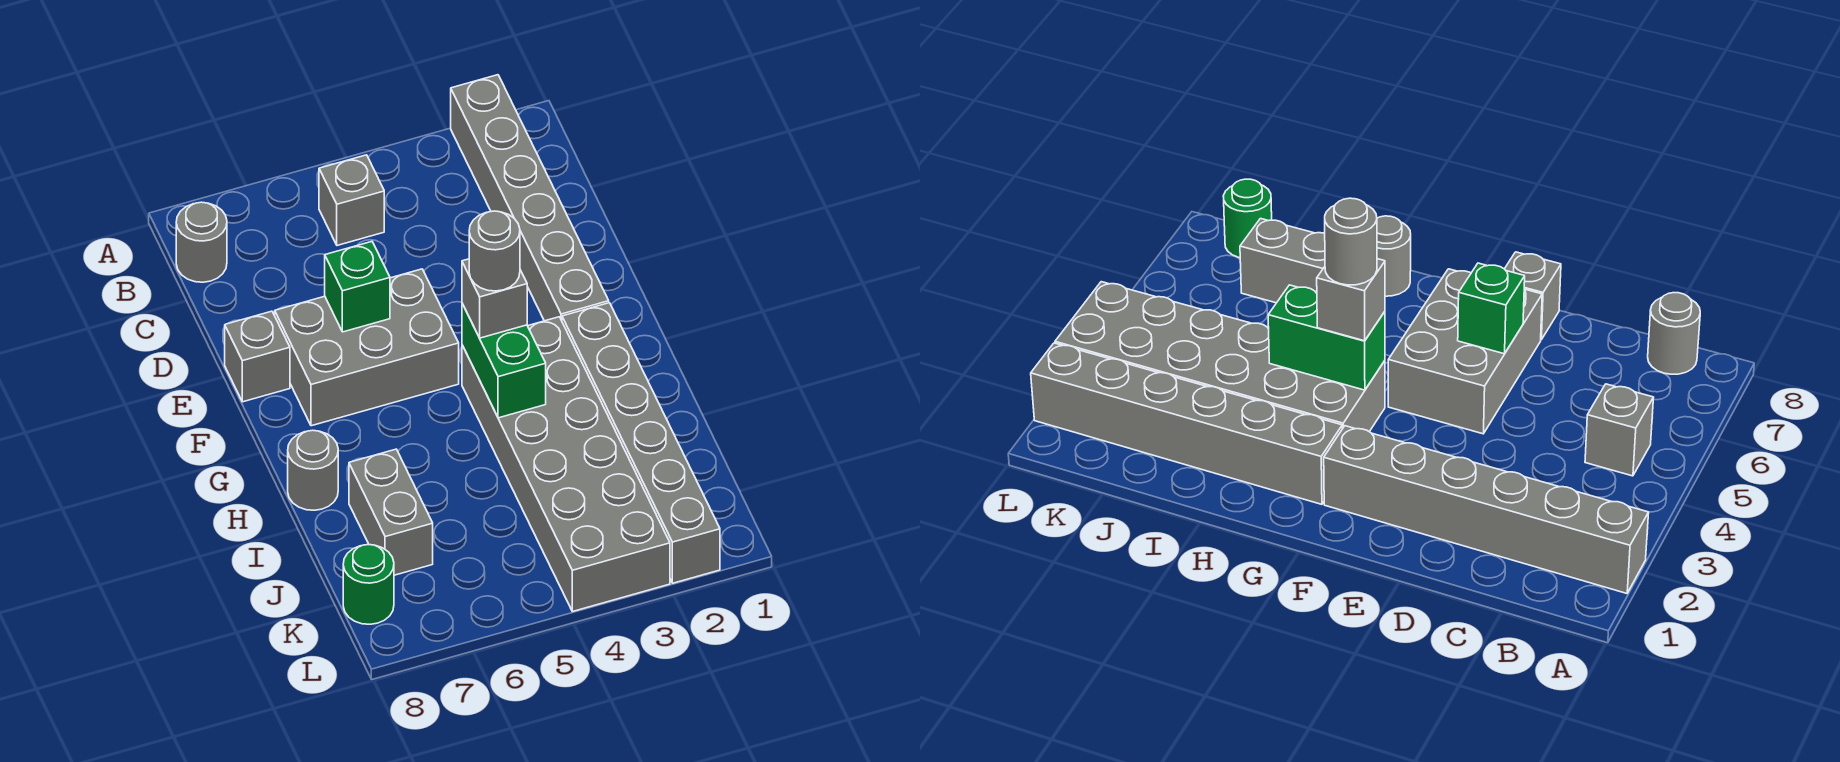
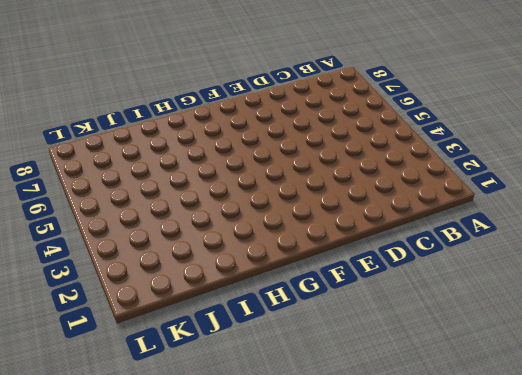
none -> grey 1x6 brick [451,75,609,321]
none -> grey 1x1 brick [319,155,384,245]
none -> grey 1x1 round brick [176,202,227,282]

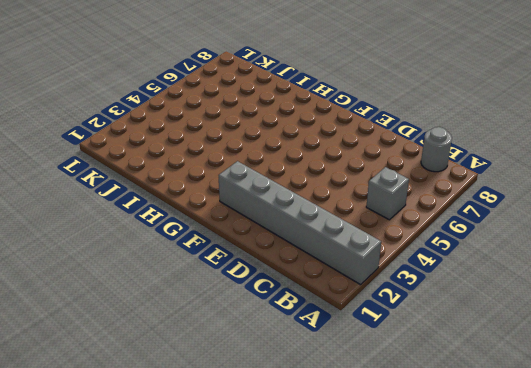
none -> grey 2x3 brick [275,269,459,426]
none -> grey 1x1 brick [225,311,290,402]
none -> grey 1x6 brick [562,303,720,583]

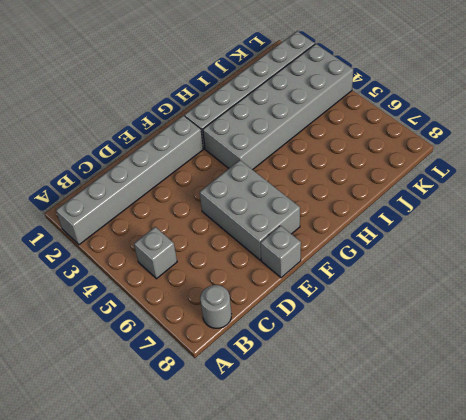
none -> grey 1x1 round brick [288,430,338,510]
none -> grey 1x2 brick [349,449,433,575]
none -> green 1x1 round brick [343,544,394,624]

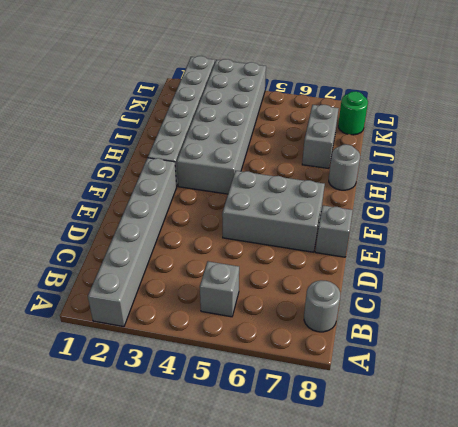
none -> green 1x1 brick [325,242,390,332]
none -> green 1x2 brick [462,304,546,418]
none -> grey 1x1 brick [462,259,527,338]

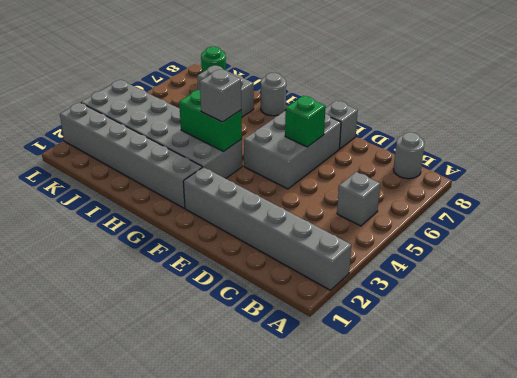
none -> grey 1x1 round brick [469,211,520,291]

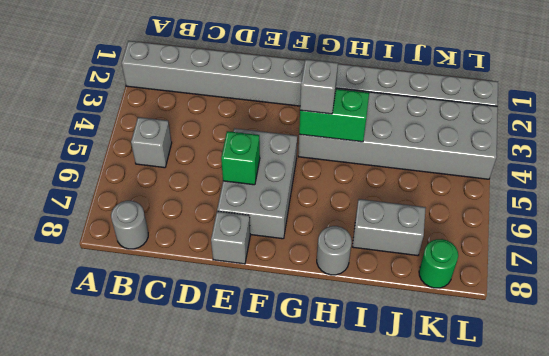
none -> grey 1x1 round brick [469,211,520,291]

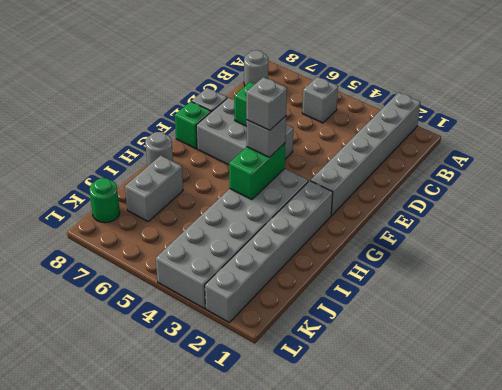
green 1x1 brick [175,101,211,149] -> none
grey 1x1 brick [246,77,287,130] -> grey 1x1 round brick [469,211,520,291]

